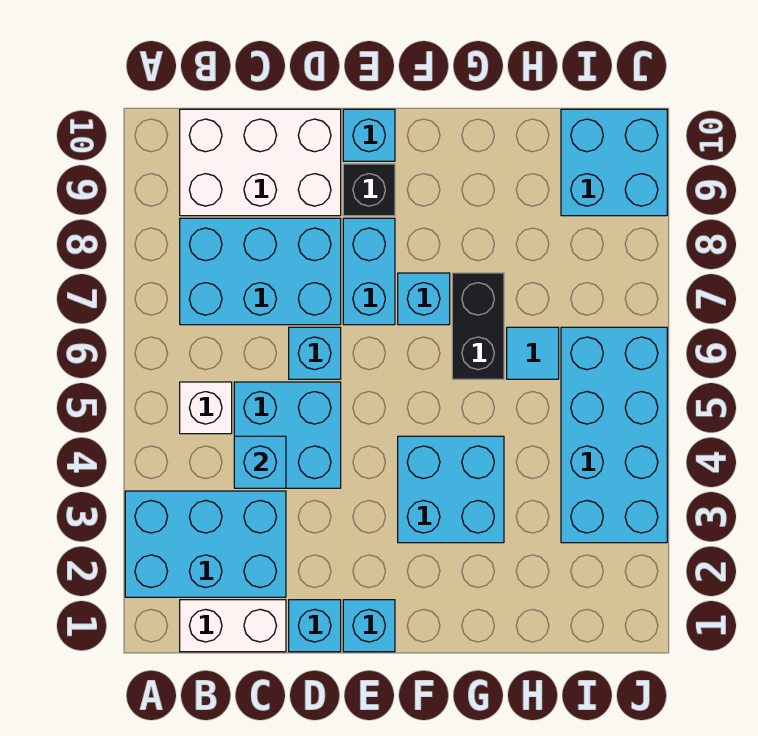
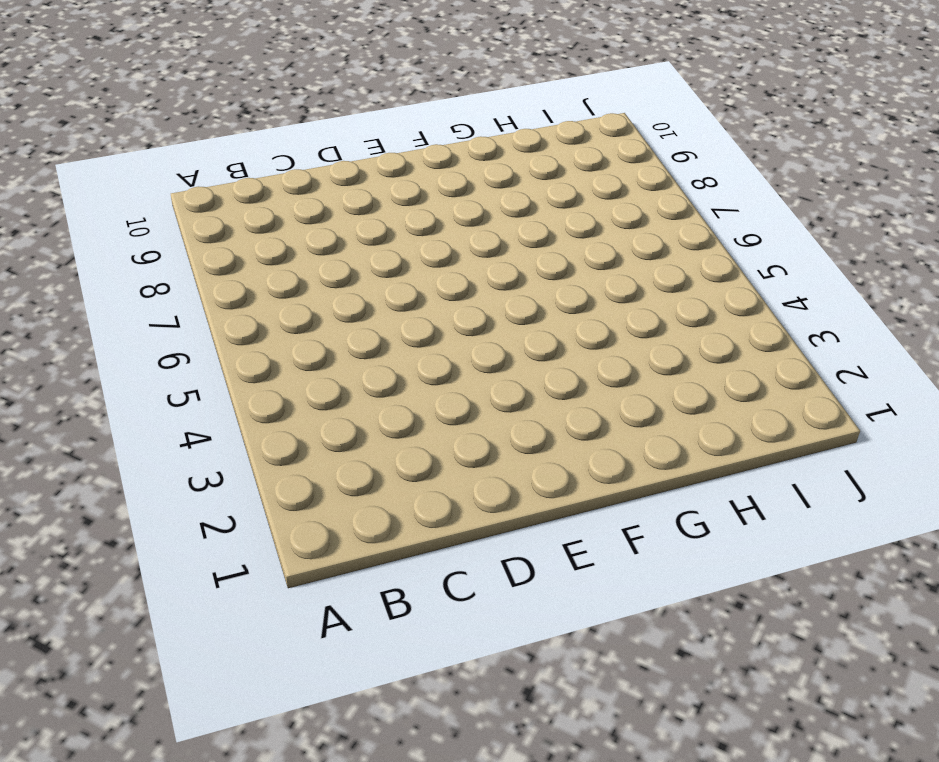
none -> cyan 2x3 brick [125,491,286,597]
none -> white 1x2 brick [180,600,286,652]
none -> white 1x1 brick [180,382,232,434]

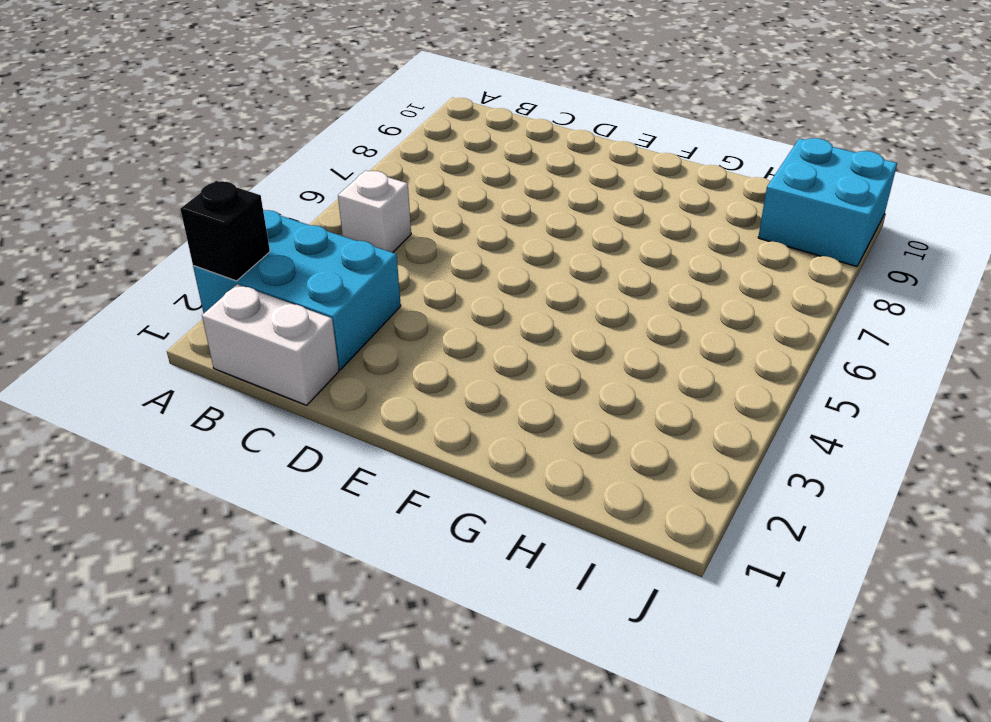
black 1x1 brick [180,181,270,281] -> black 1x1 brick moved to [343,164,395,216]
none -> cyan 2x3 brick [180,218,341,325]
none -> white 2x3 brick [180,109,341,216]
none -> cyan 2x2 brick [234,382,341,488]

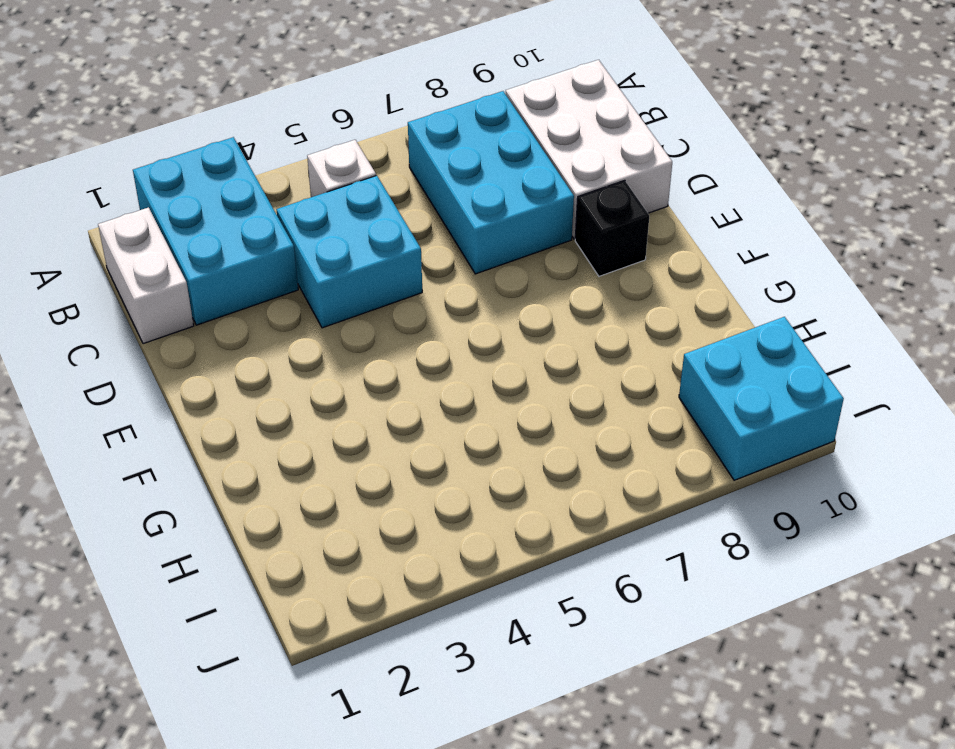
none -> cyan 1x1 brick [289,600,341,652]
none -> cyan 1x1 brick [289,327,341,379]
none -> cyan 1x1 brick [343,600,395,652]

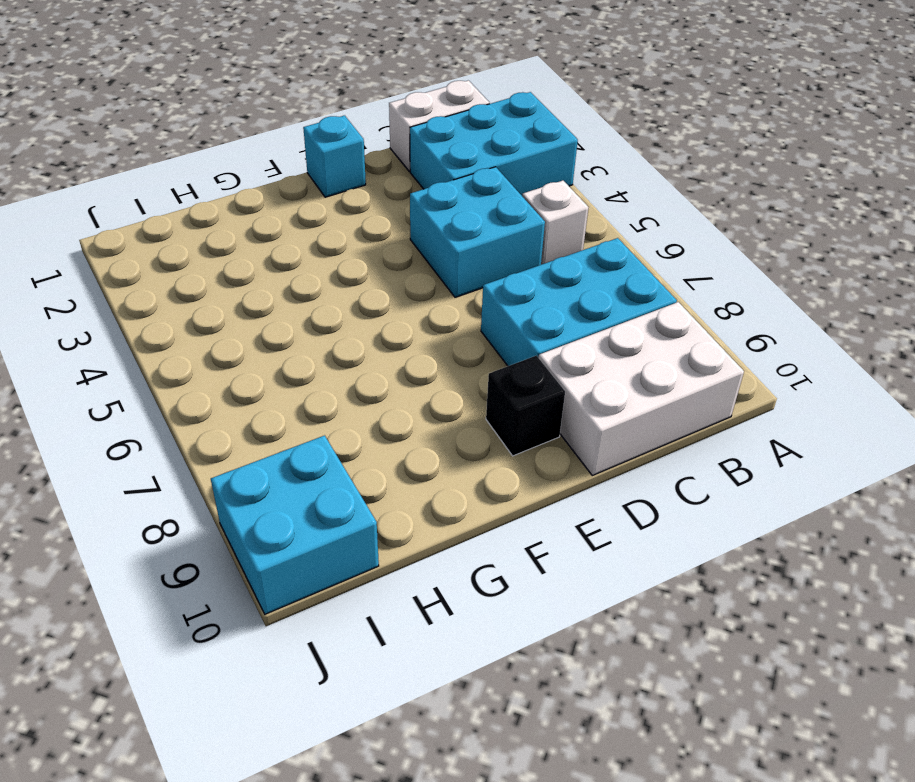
none -> cyan 1x1 brick [289,600,341,652]
none -> cyan 1x1 brick [289,327,341,379]
none -> cyan 1x2 brick [343,218,395,325]

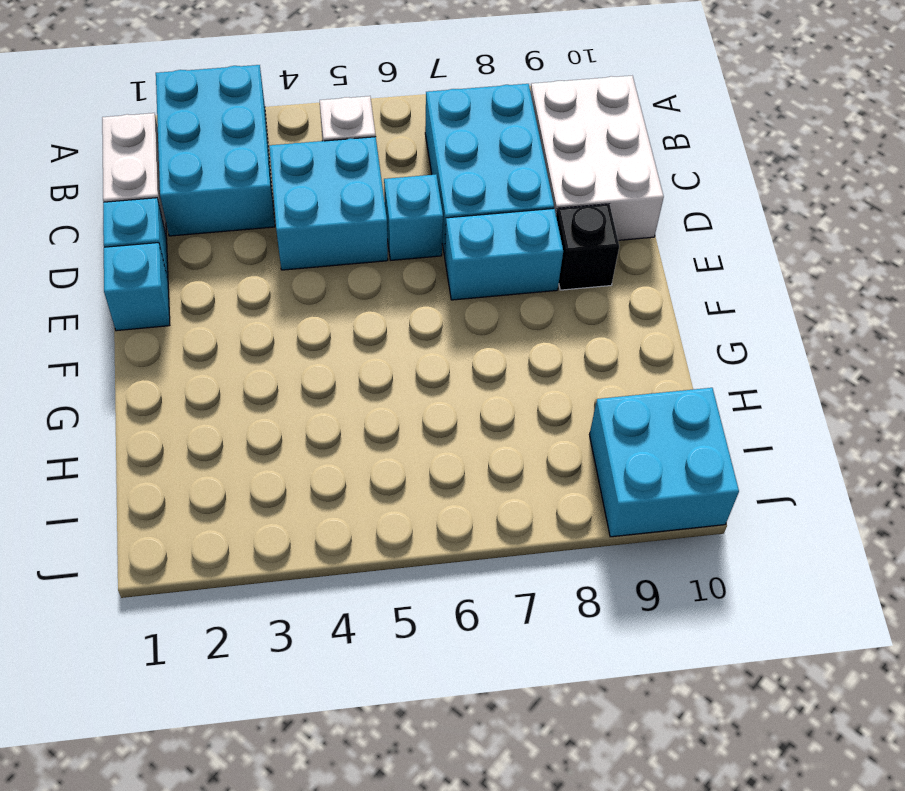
none -> cyan 1x1 brick [343,109,395,161]
none -> cyan 2x2 brick [398,436,504,543]
none -> cyan 1x1 brick [398,273,450,325]

